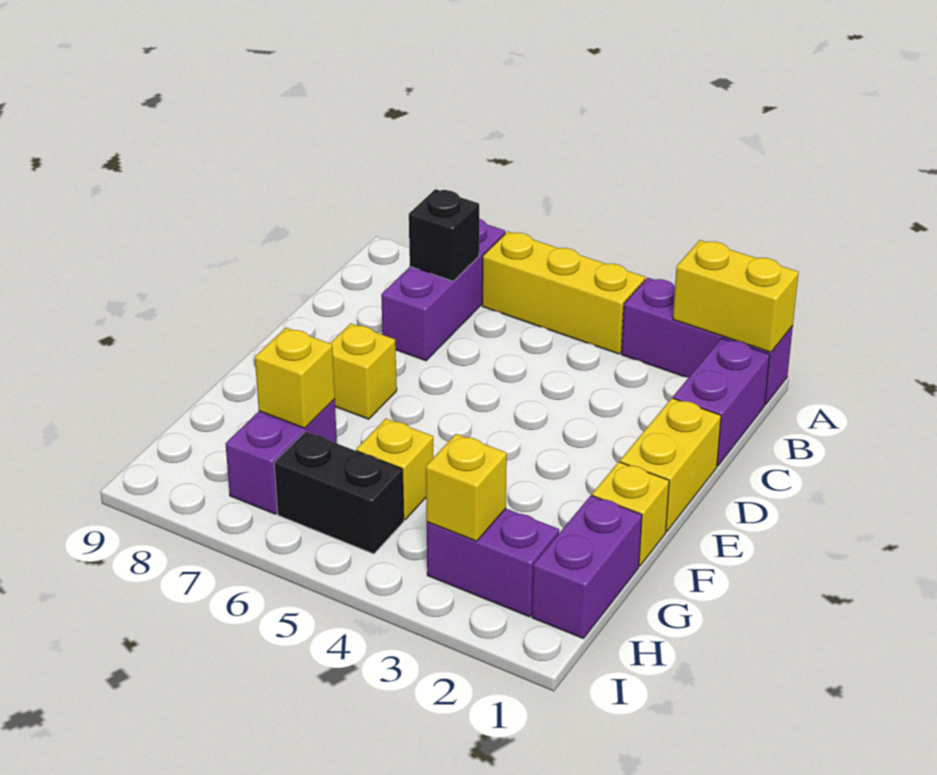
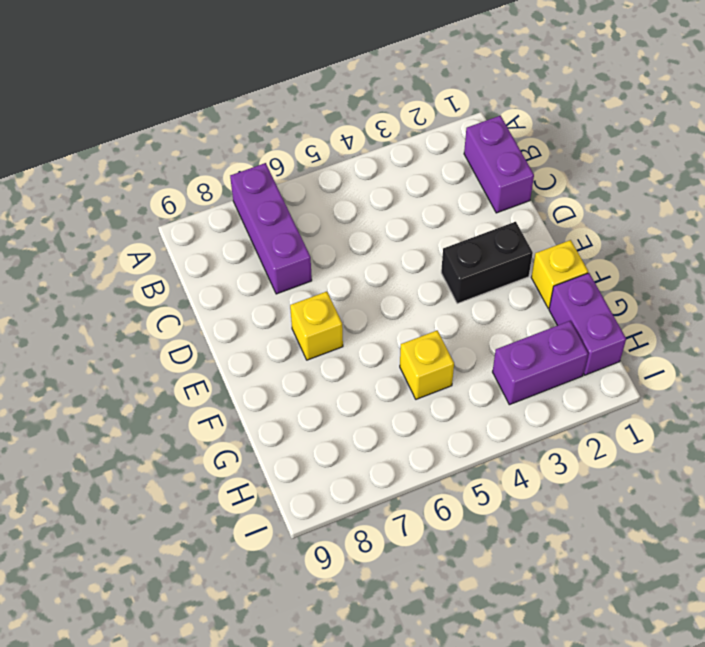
black 1x2 brick [441,222,533,304] -> black 1x2 brick moved to [274,432,404,554]
none -> purple 1x3 brick [621,278,793,405]
none -> yellow 1x3 brick [482,231,645,354]
none -> yellow 1x2 brick [620,398,721,532]

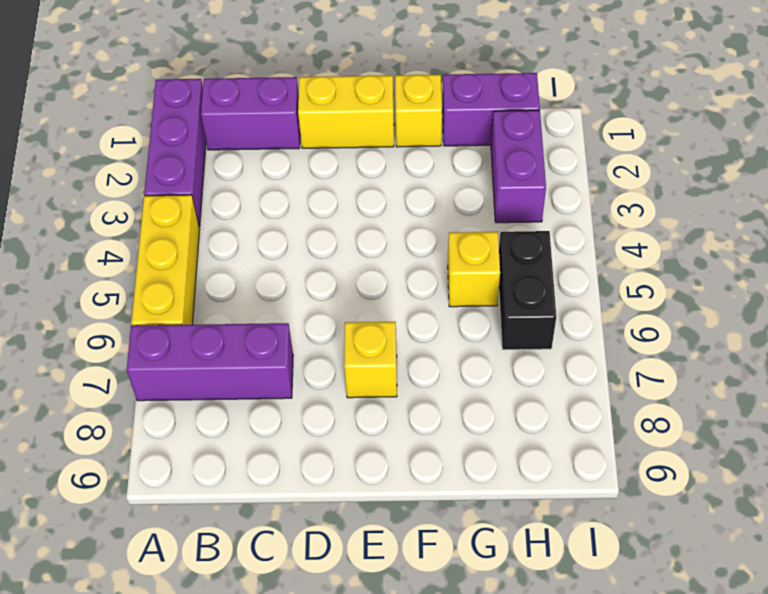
none -> purple 1x2 brick [226,399,337,514]
none -> yellow 1x2 brick [673,240,799,352]
none -> black 1x1 brick [409,189,479,281]

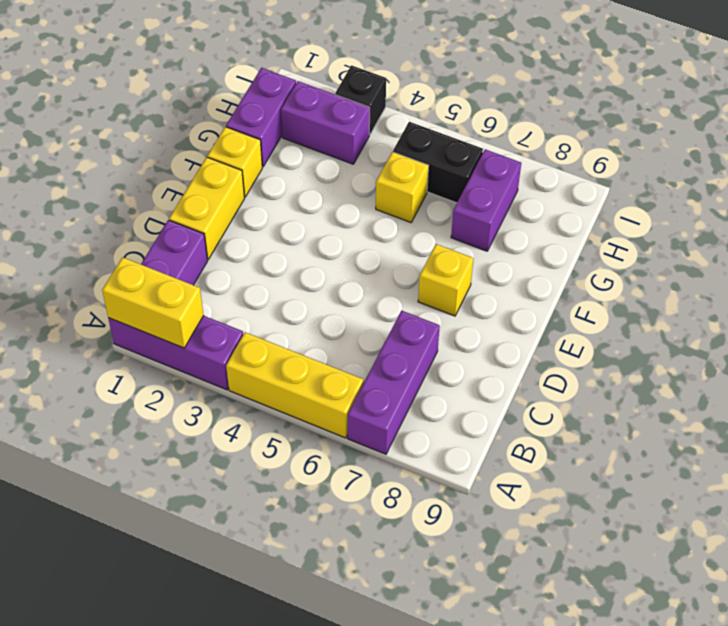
black 1x1 brick [335,65,386,135] -> black 1x1 brick moved to [409,189,479,281]
none -> yellow 1x1 brick [255,328,335,428]
none -> yellow 1x1 brick [426,434,507,541]

